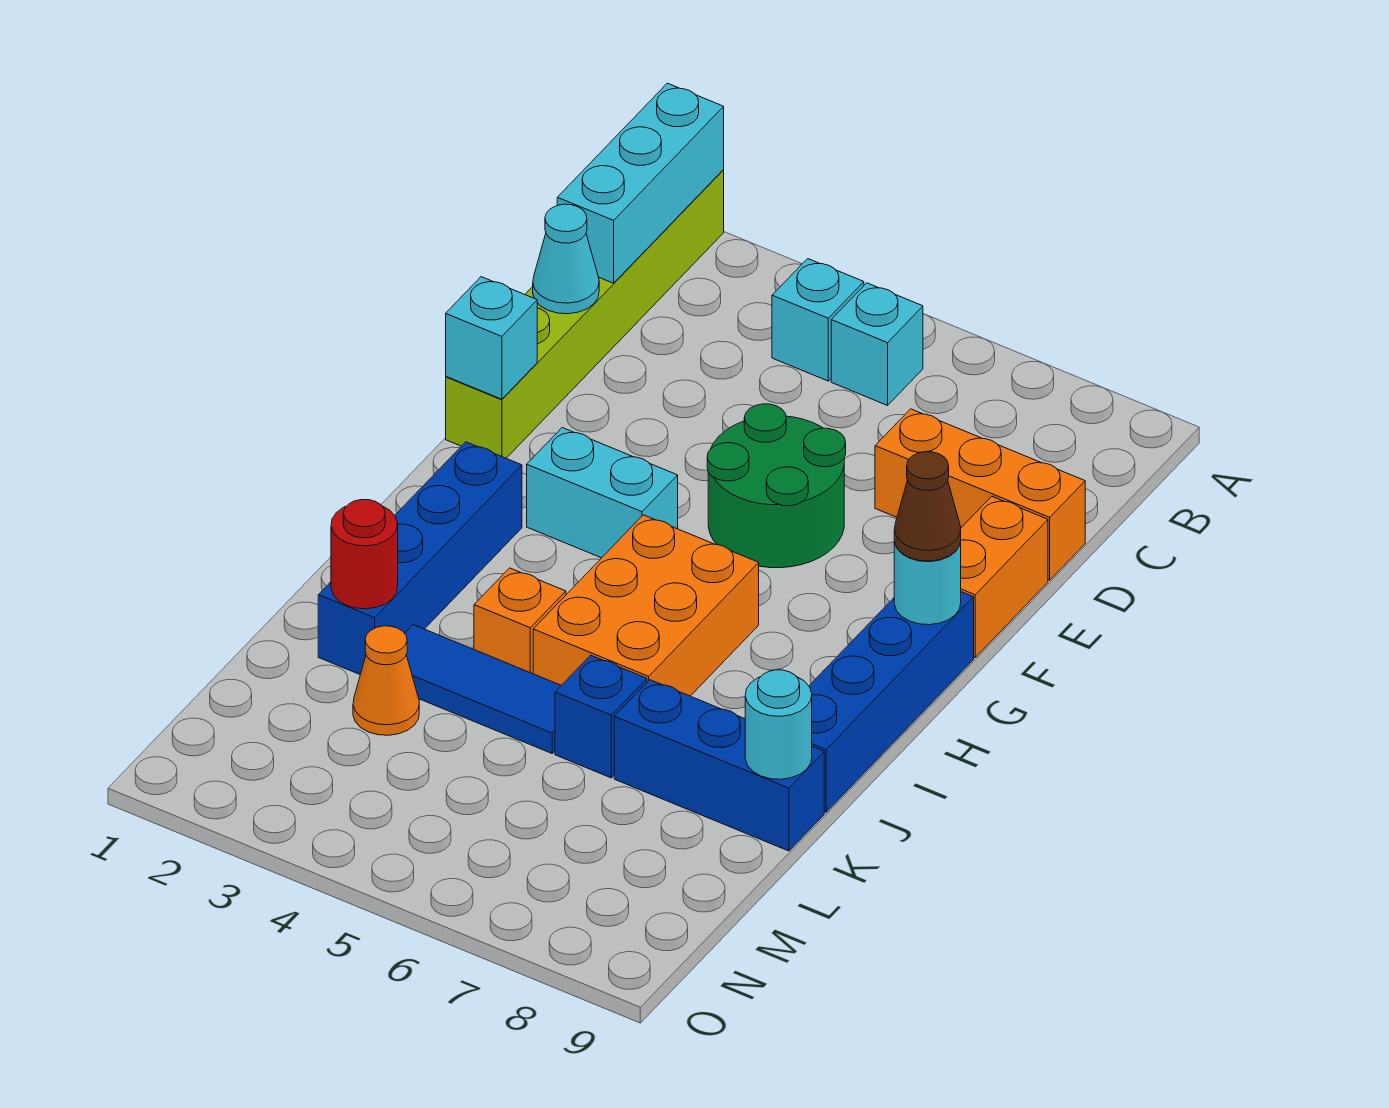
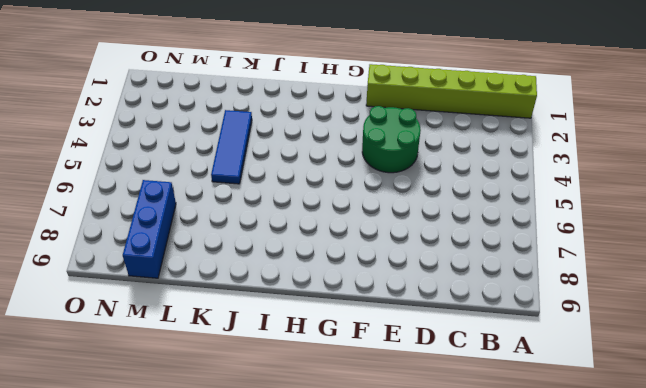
green 2x2 round brick [362,106,421,173] -> green 2x2 round brick moved to [707,404,846,568]
blue 1x3 brick [123,180,176,278] -> blue 1x3 brick moved to [614,680,824,851]
none -> cyan 1x1 brick [772,259,864,381]
none -> cyan 1x1 brick [831,283,923,405]
none -> orange 1x3 brick [875,409,1085,580]

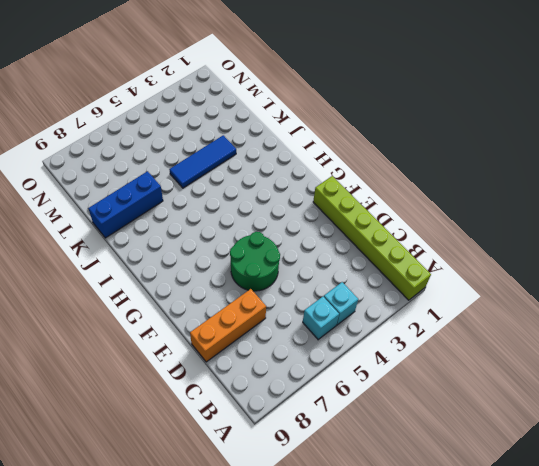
none -> orange 1x2 brick [961,496,1048,657]
none -> cyan 1x2 brick [527,428,678,558]
none -> blue 1x4 brick [809,592,974,812]

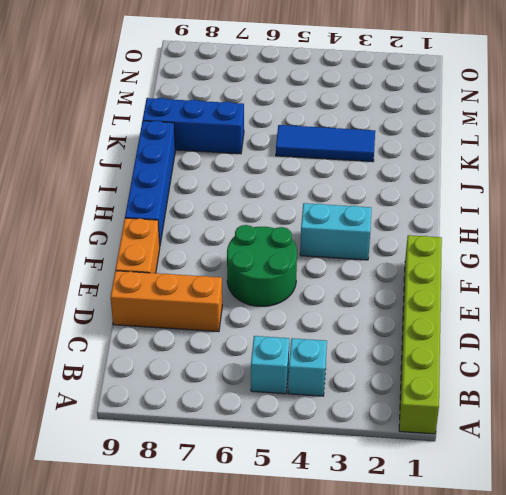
none -> blue 1x4 brick [318,442,522,674]
none -> orange 2x3 brick [533,515,759,696]
none -> orange 1x1 brick [474,568,566,674]

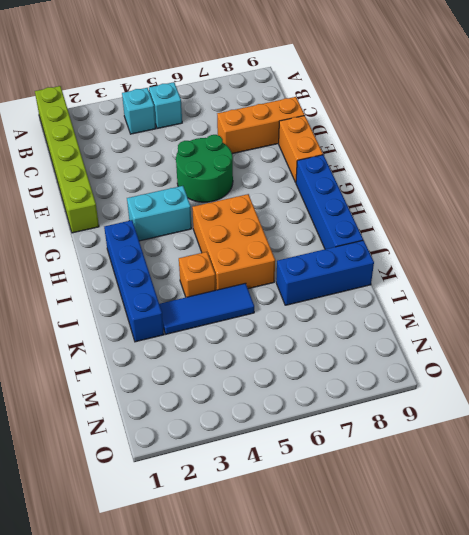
none -> blue 1x1 brick [555,655,647,778]
none -> orange 1x1 cone [353,626,419,735]
none -> cyan 1x3 brick [557,83,724,283]

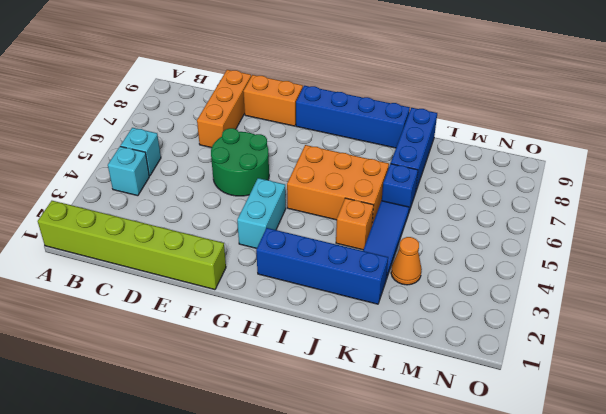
none -> cyan 1x3 brick [557,83,724,283]
none -> cyan 1x1 cone [533,204,599,314]
none -> cyan 1x1 brick [446,277,537,399]

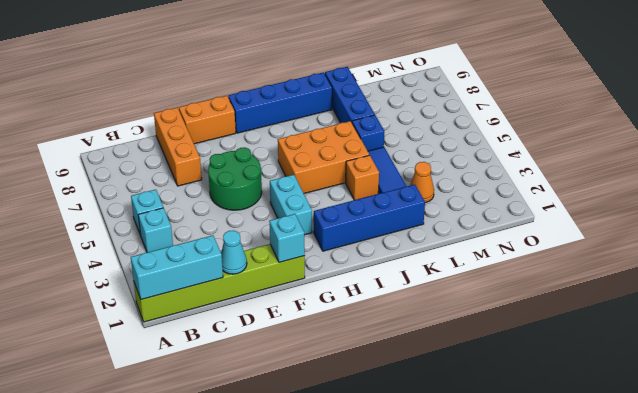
none -> cyan 1x1 round brick [894,541,961,625]
none -> red 1x1 round brick [331,500,398,609]
none -> cyan 1x1 round brick [745,670,812,779]

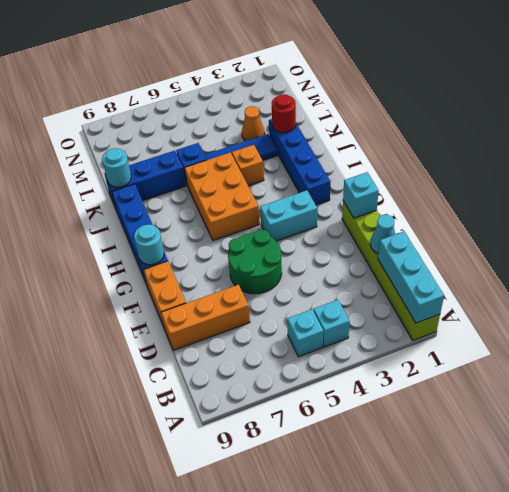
none -> brown 1x1 cone [894,452,961,561]

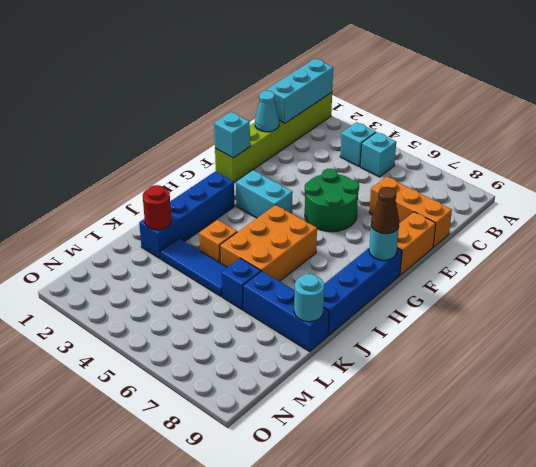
none -> orange 1x1 cone [353,626,419,735]

